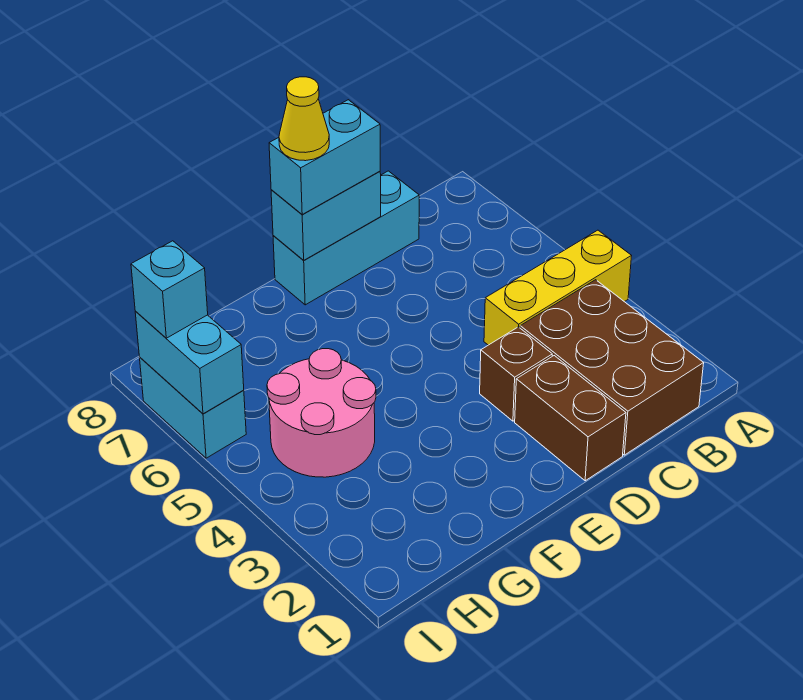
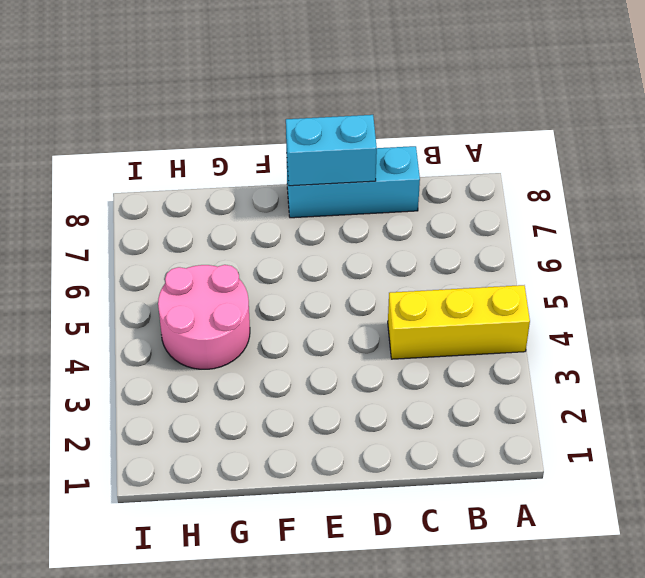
none -> brown 2x3 brick [520,280,704,455]
none -> brown 1x2 brick [515,356,626,481]
none -> brown 1x1 brick [480,327,552,421]

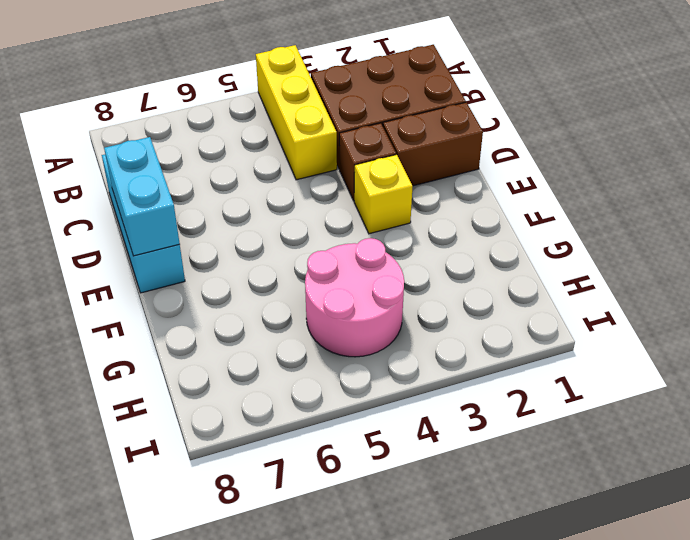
yellow 1x1 brick [354,155,413,234] -> none
none -> cyan 1x2 brick [140,358,246,458]
none -> cyan 1x2 brick [135,311,244,414]
none -> cyan 1x2 brick [269,100,380,214]

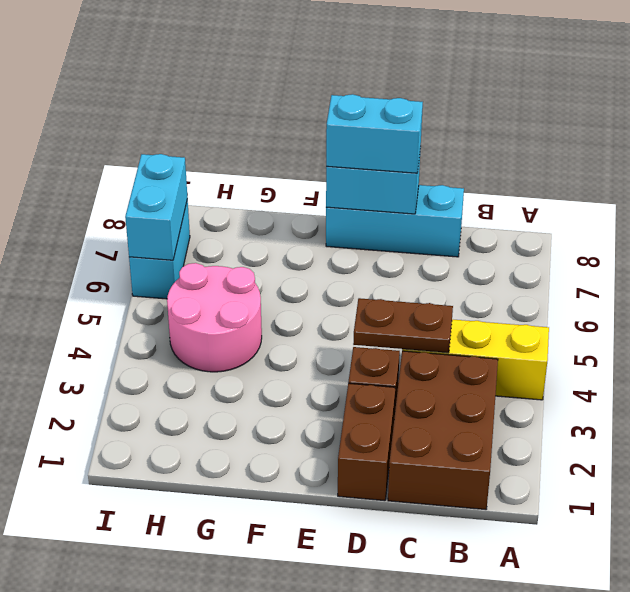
brown 1x2 plate [353,298,453,353] -> none
none -> cyan 1x1 brick [131,241,208,338]
none -> yellow 1x1 cone [279,77,329,161]

